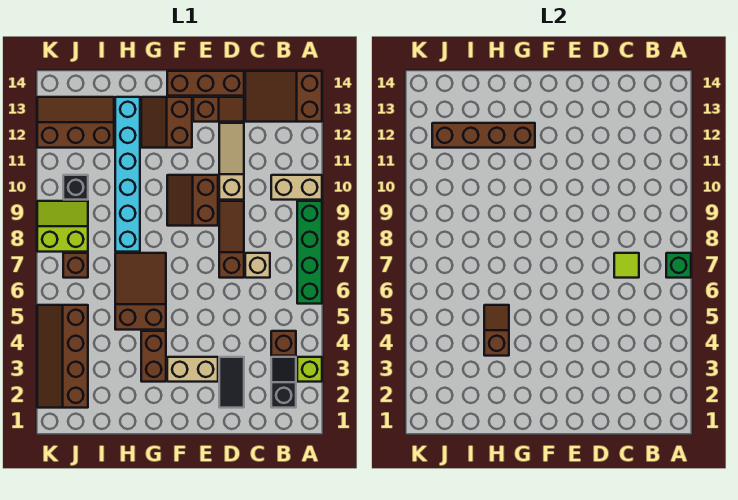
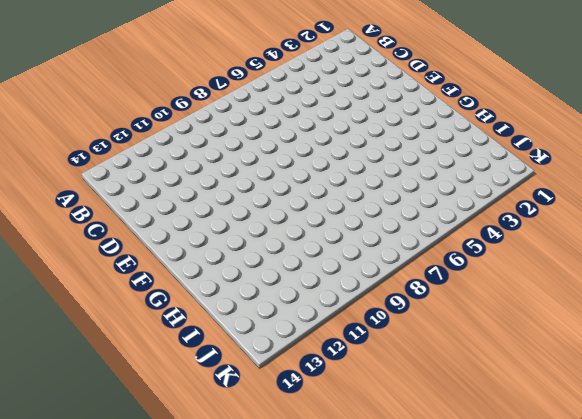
none -> lime 1x1 brick [297,357,322,382]
none -> green 1x4 brick [297,201,322,304]
none -> tan 1x2 brick [271,175,322,200]

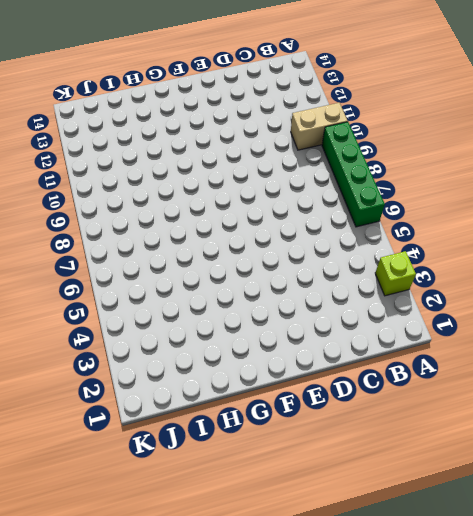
none -> brown 2x3 slope [245,71,322,122]
none -> black 1x2 slope [271,357,296,408]
none -> brown 1x1 brick [271,331,296,356]

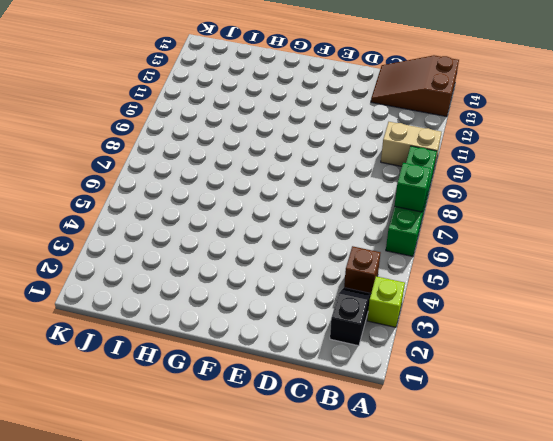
none -> tan 1x1 brick [245,253,270,278]
none -> black 1x2 tile [219,357,244,408]
none -> brown 1x3 slope [219,201,244,278]

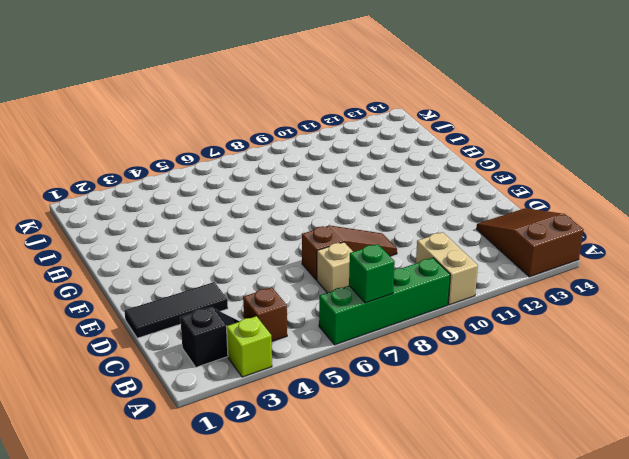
black 1x3 tile [124,282,228,338] -> black 1x2 tile [219,357,244,408]
none -> tan 1x3 slope [219,123,244,200]
none -> brown 1x2 slope [193,97,244,122]
none -> brown 1x3 brick [167,71,244,96]

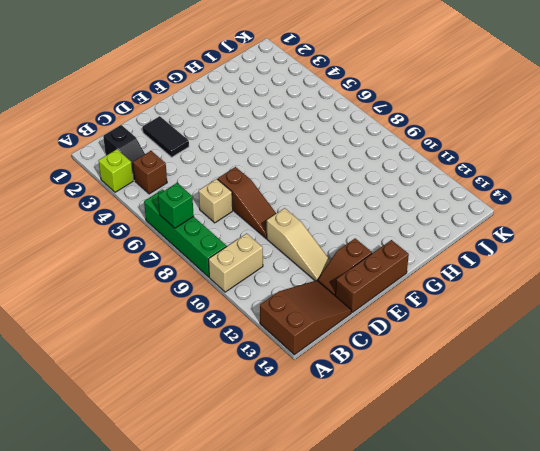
none -> tan 1x2 brick [167,357,218,382]
none -> brown 2x2 slope [167,175,218,226]
none -> brown 2x2 slope [141,97,192,148]

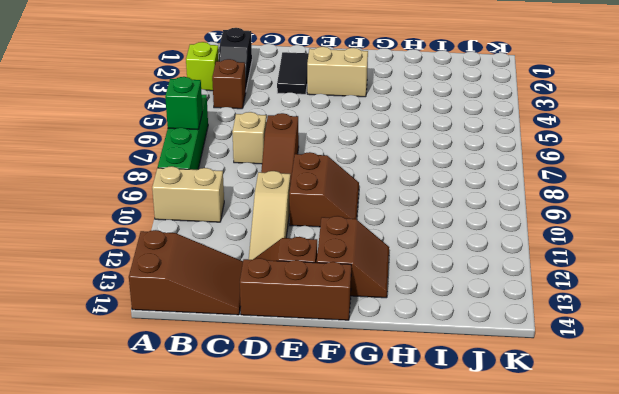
none -> brown 1x2 brick [141,331,166,382]
none -> brown 2x3 slope [115,253,166,330]
none -> cyan 1x6 brick [115,97,140,252]

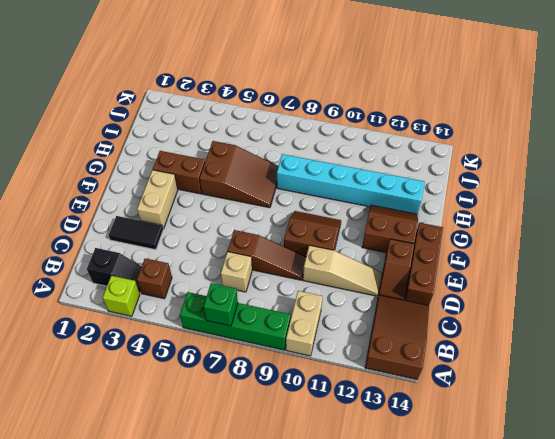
none -> brown 2x3 slope [37,97,114,148]
none -> brown 2x4 slope [37,305,88,408]
none -> brown 1x1 brick [63,253,88,278]

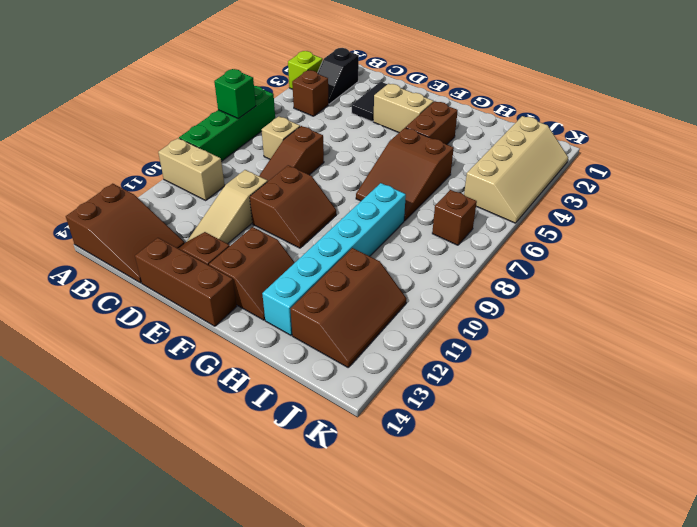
brown 2x3 slope [291,248,406,367] -> brown 2x3 slope turned to [37,97,114,148]
tan 2x4 slope [464,116,568,223] -> brown 2x4 slope [37,305,88,408]
none -> lime 2x2 slope [37,201,88,252]
none -> black 1x1 brick [63,175,88,200]
none -> lime 1x1 tile [614,253,639,278]

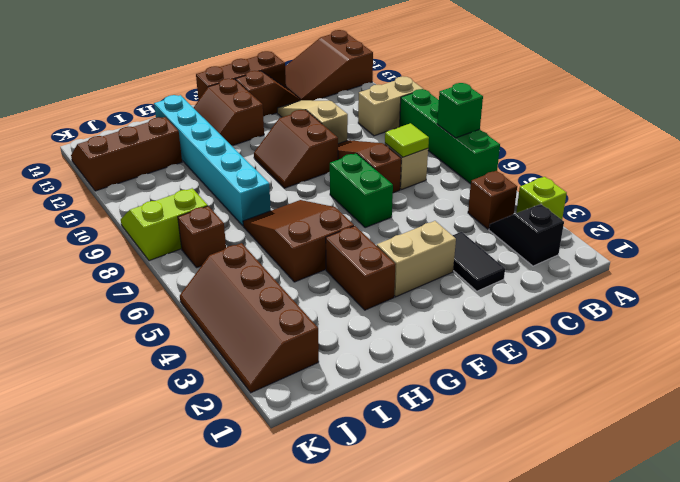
green 1x2 brick [330,153,393,228] -> none
none -> black 1x1 brick [63,175,88,200]
none -> brown 1x4 brick [432,123,535,148]
none -> brown 1x2 slope [484,305,509,356]

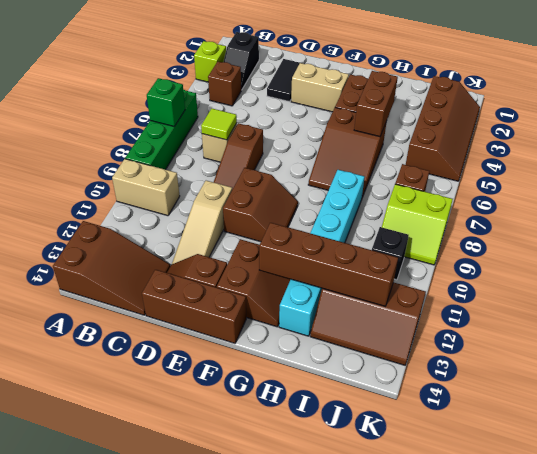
brown 1x2 brick [354,71,398,137] -> brown 1x2 slope [484,305,509,356]

